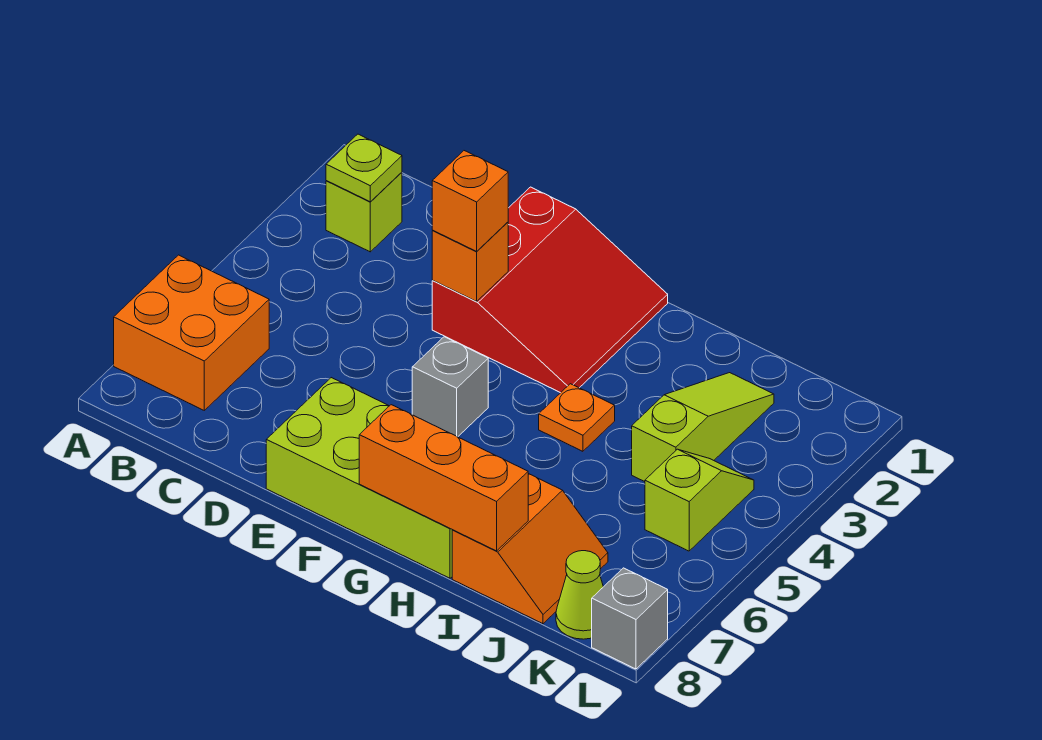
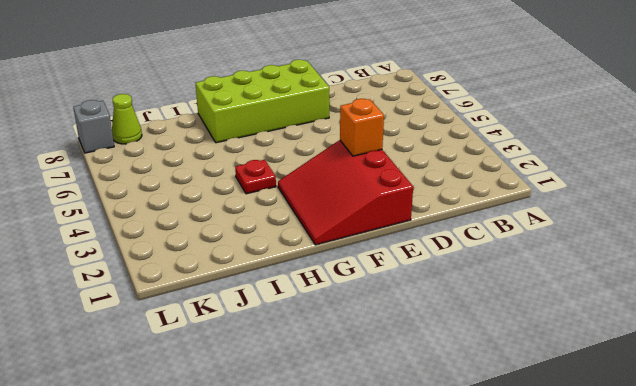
red 1x1 plate [235,160,276,194] -> orange 1x1 plate [539,384,615,451]
none -> orange 2x2 brick [114,255,269,410]
none -> lime 1x1 brick [326,172,402,252]
none -> grey 1x1 brick [412,337,488,437]

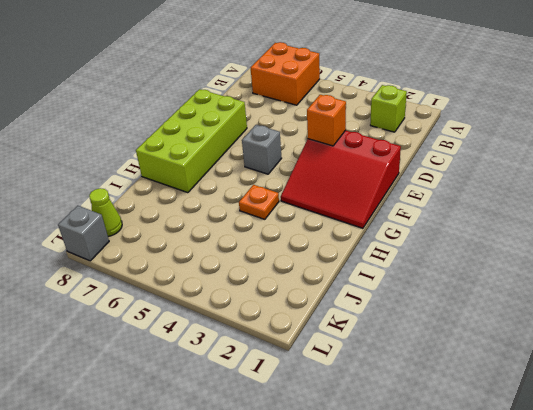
none -> orange 2x2 slope [452,474,608,624]
none -> lime 1x3 slope [632,373,774,482]
none -> lime 1x2 slope [645,449,754,551]

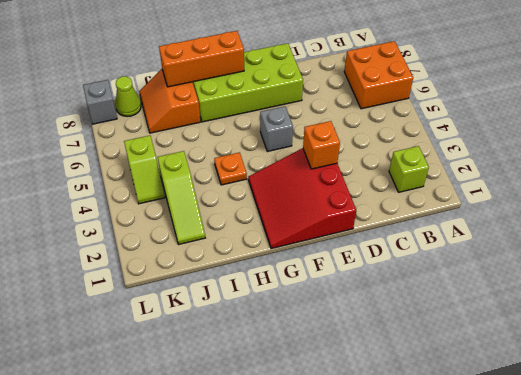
none -> lime 1x1 plate [326,134,402,202]
none -> orange 1x1 brick [432,151,508,251]

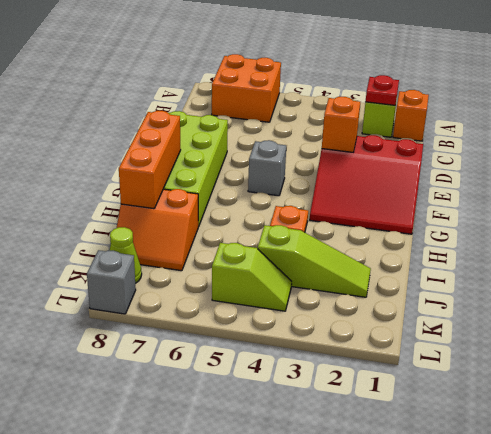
orange 1x1 brick [393,90,429,141] -> orange 1x1 brick moved to [432,151,508,251]
red 1x1 plate [365,75,399,105] -> lime 1x1 plate [326,134,402,202]

